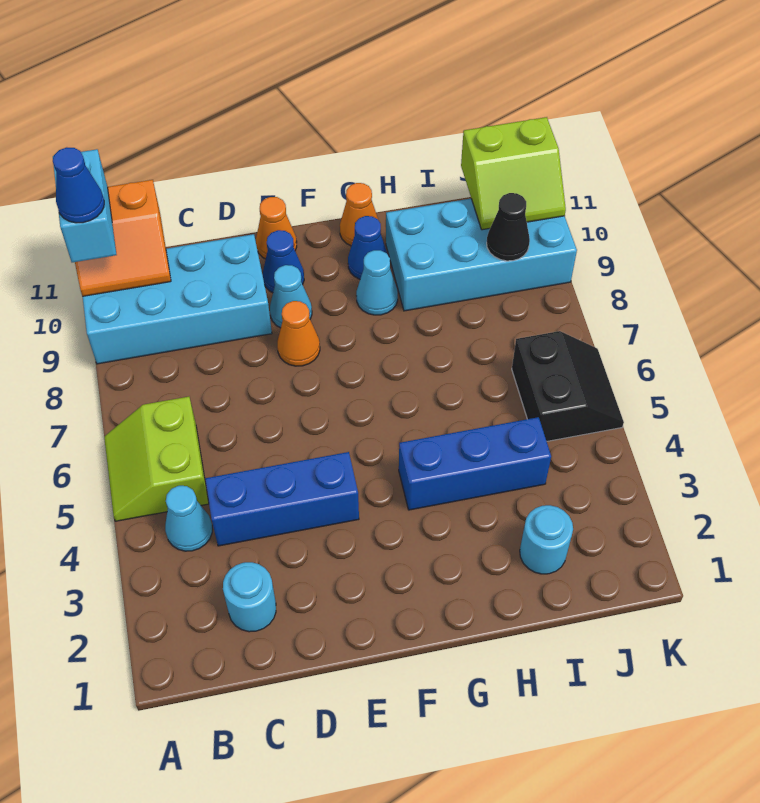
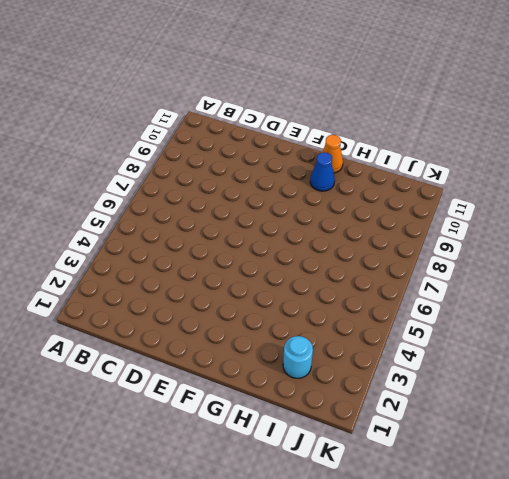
none -> lime 2x2 slope [104,397,209,521]
none -> cyan 2x4 brick [83,234,272,364]
none -> cyan 1x1 cone [165,486,212,551]

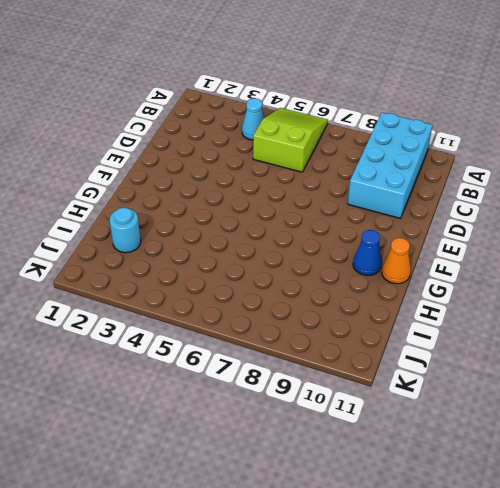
lime 2x3 slope [253,108,328,172] -> lime 2x2 slope [104,397,209,521]
none -> cyan 1x1 round brick [223,562,276,632]
none -> blue 1x3 brick [205,452,359,546]
none -> orange 1x1 cone [277,301,320,366]

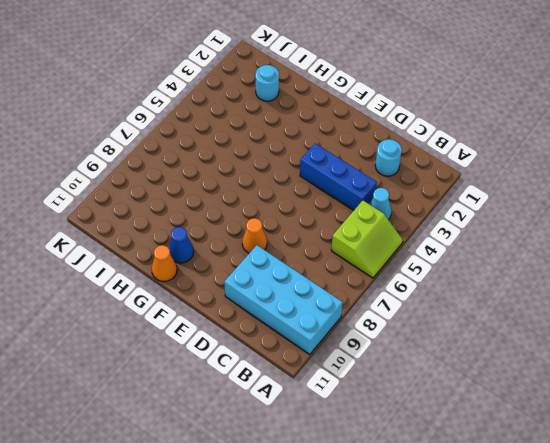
none -> cyan 1x1 cone [270,265,312,328]
none -> blue 1x1 cone [263,230,304,293]
none -> orange 1x1 cone [256,197,297,259]

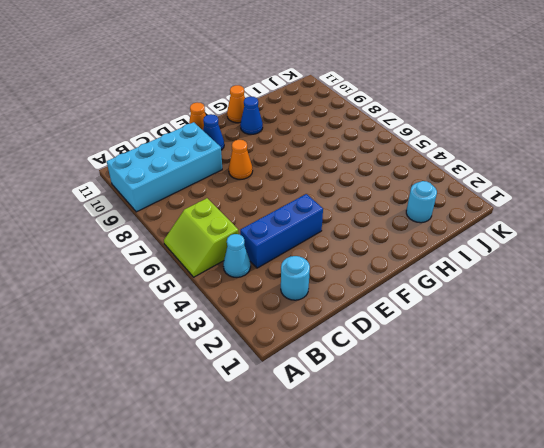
none -> cyan 1x1 cone [270,265,312,328]
none -> blue 1x3 brick [399,417,551,510]
none -> cyan 1x1 cone [356,250,398,315]

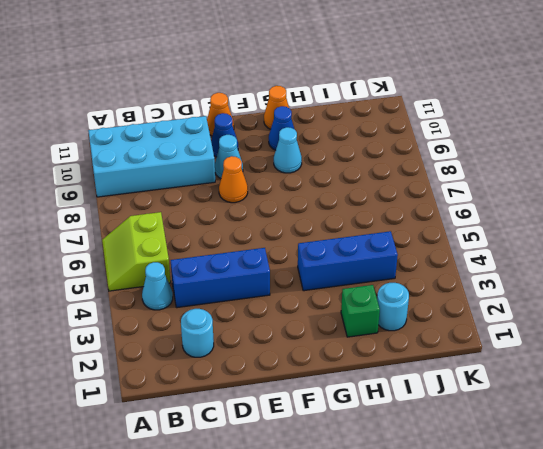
green 1x1 brick [341,285,380,337] -> none
none -> cyan 2x4 brick [386,199,577,311]
none -> black 2x2 slope [512,331,624,441]
none -> orange 2x2 slope [75,180,171,296]

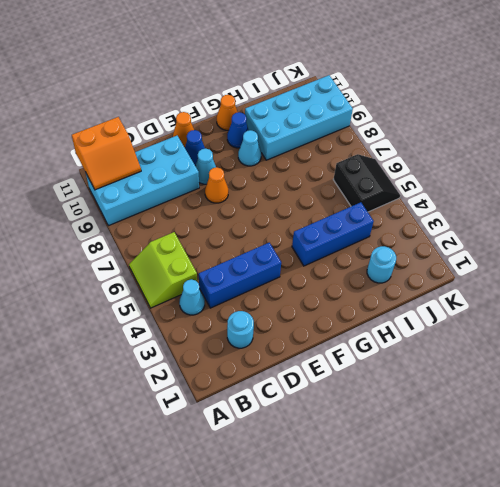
none -> black 1x1 cone [487,193,530,261]
none -> lime 2x2 slope [461,117,566,230]
none -> cyan 1x2 brick [53,149,116,262]

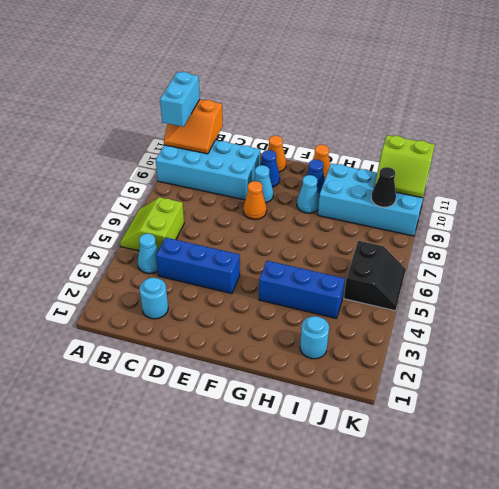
none -> blue 1x1 cone [53,147,104,223]

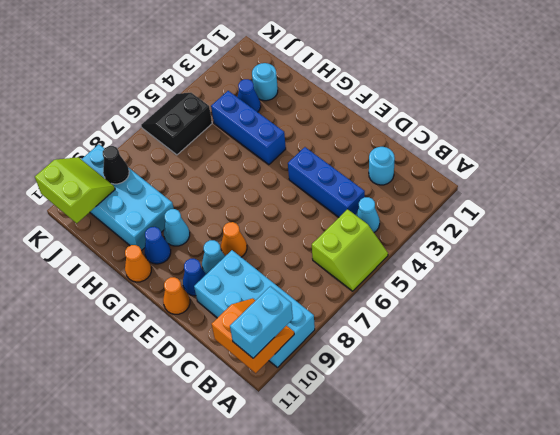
blue 1x1 cone [238,79,261,112] -> blue 1x1 cone moved to [53,147,104,223]

